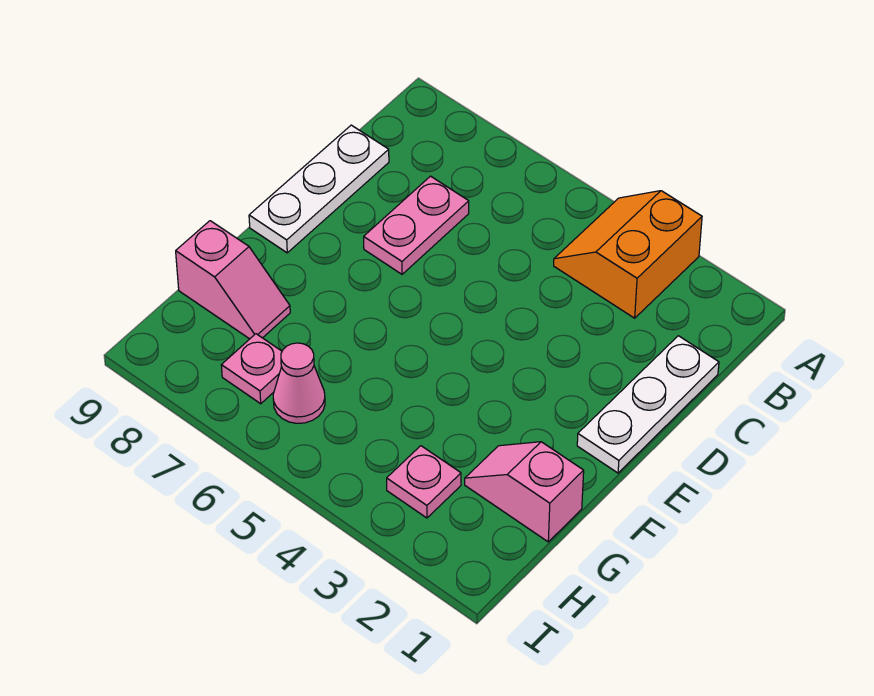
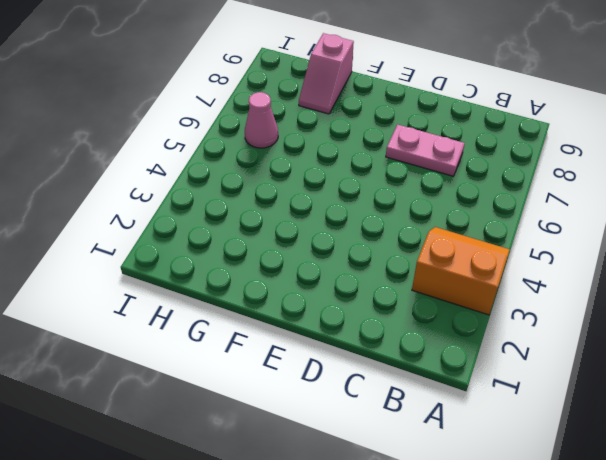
none -> white 1x3 plate [577,336,719,473]
none -> white 1x3 plate [249,125,389,253]

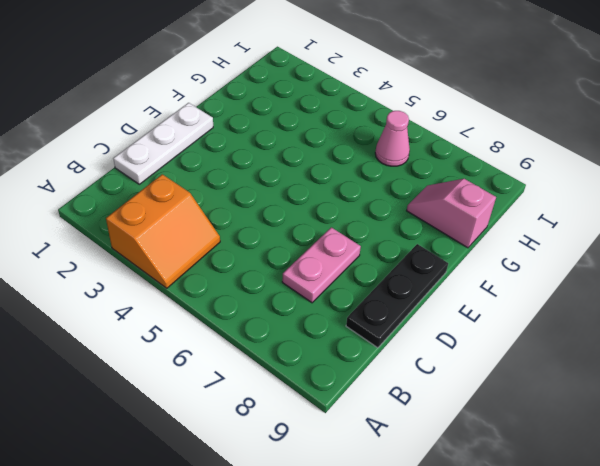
black 1x3 plate [346,244,448,348] -> white 1x3 plate [249,125,389,253]
none -> pink 1x2 slope [465,442,584,542]
none -> pink 1x1 plate [387,446,461,518]

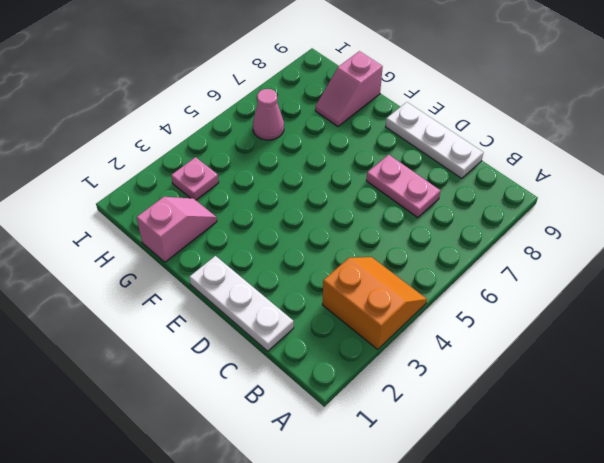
none -> pink 1x1 plate [221,334,282,404]

